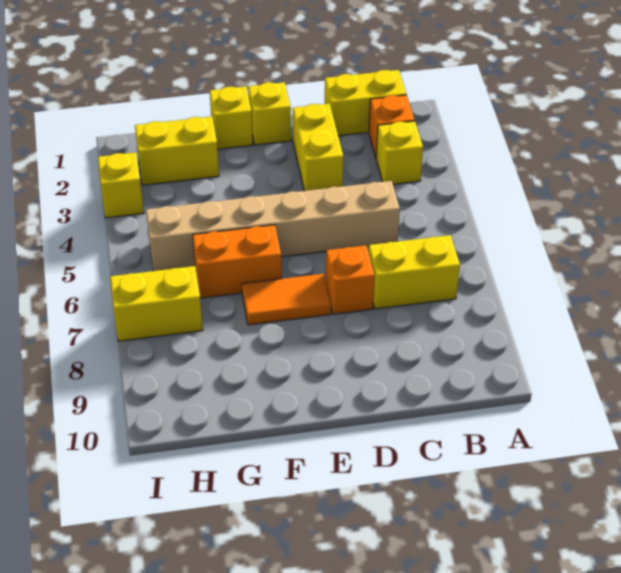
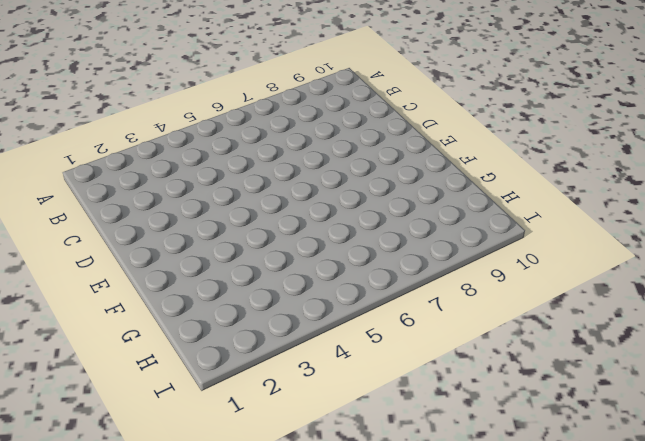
none -> yellow 1x2 brick [325,70,406,136]
none -> orange 1x1 brick [369,95,415,157]
none -> yellow 1x1 brick [376,121,423,184]

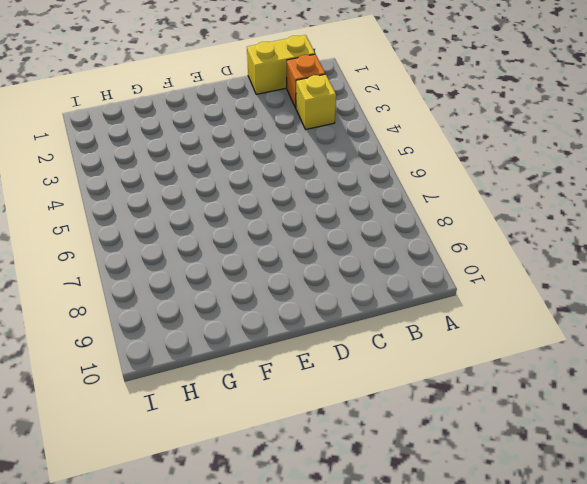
none -> yellow 1x2 brick [368,235,460,309]
none -> tan 1x6 brick [146,181,400,271]
none -> yellow 1x2 brick [293,104,343,191]

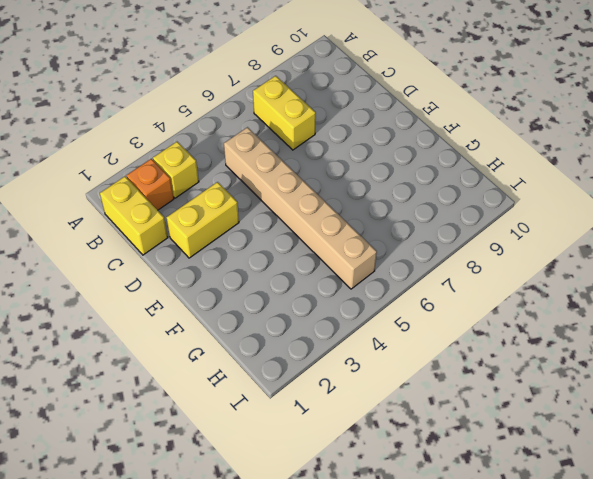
none -> orange 1x1 brick [326,245,374,314]
none -> yellow 1x1 brick [248,82,291,145]
none -> orange 1x2 tile [242,274,331,325]

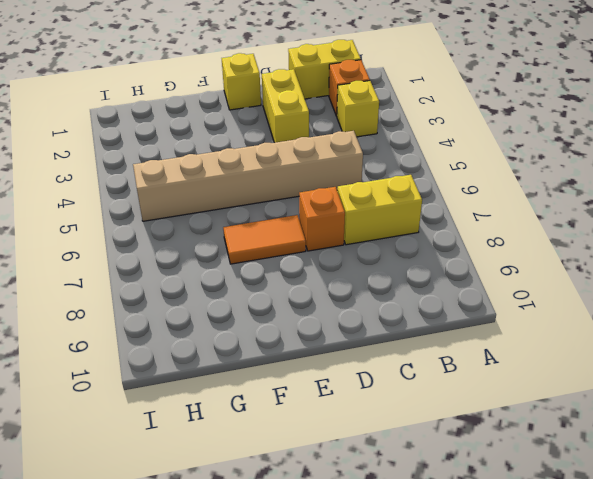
none -> yellow 1x1 brick [210,86,253,149]
none -> orange 1x2 brick [193,225,282,298]
none -> yellow 1x2 brick [135,117,219,185]

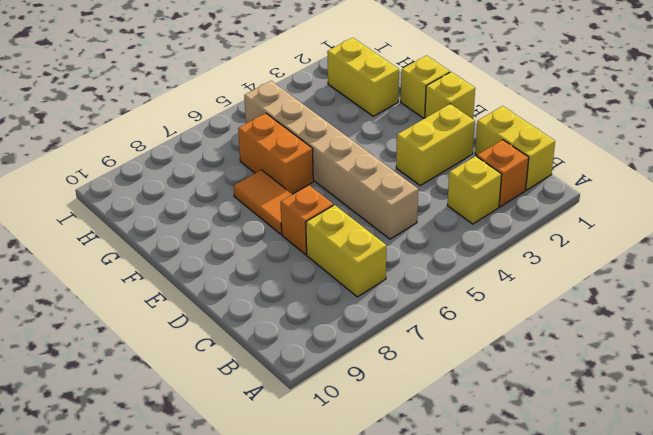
none -> yellow 1x2 brick [110,266,203,341]
none -> yellow 1x1 brick [98,152,144,218]

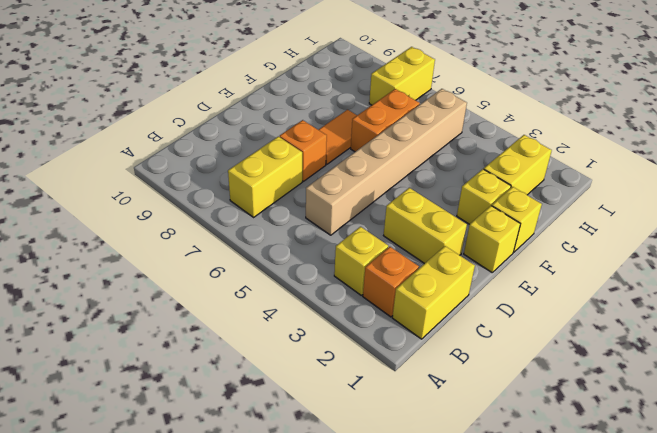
yellow 1x1 brick [457,169,511,224] -> yellow 1x1 brick moved to [98,152,144,218]

